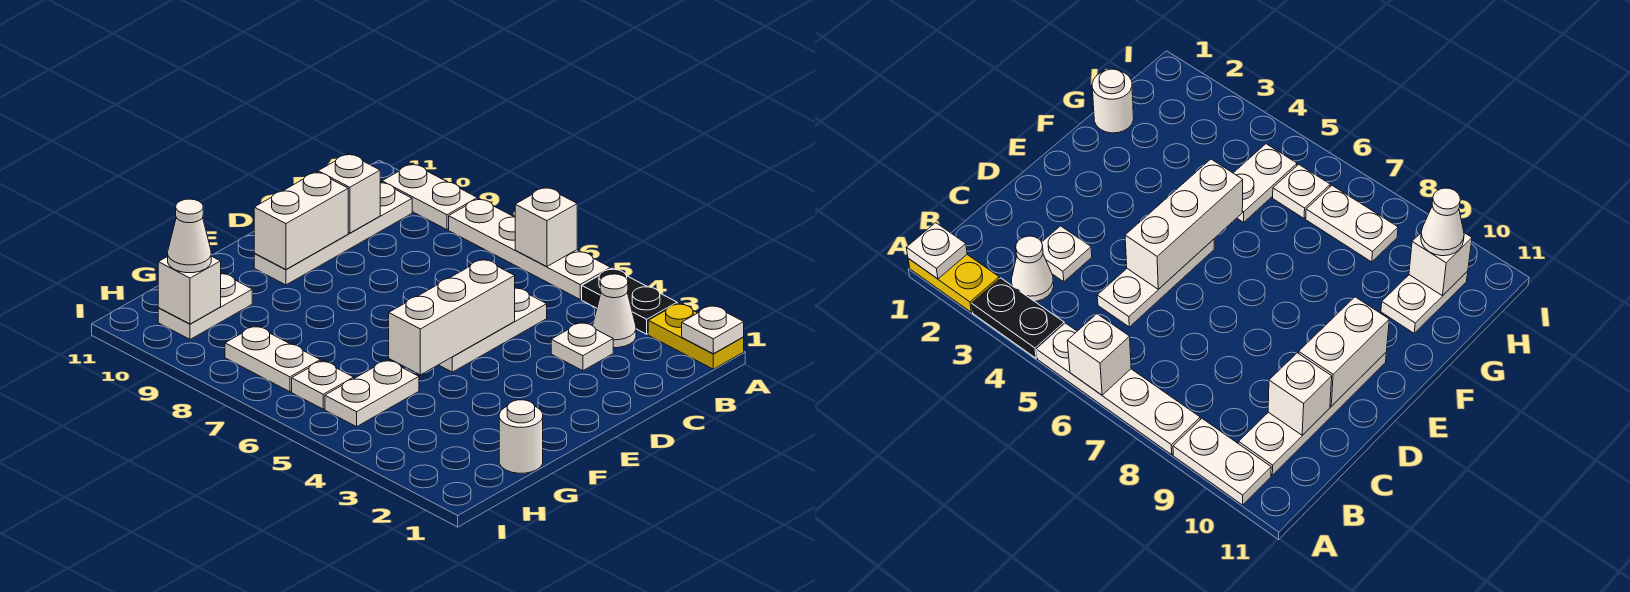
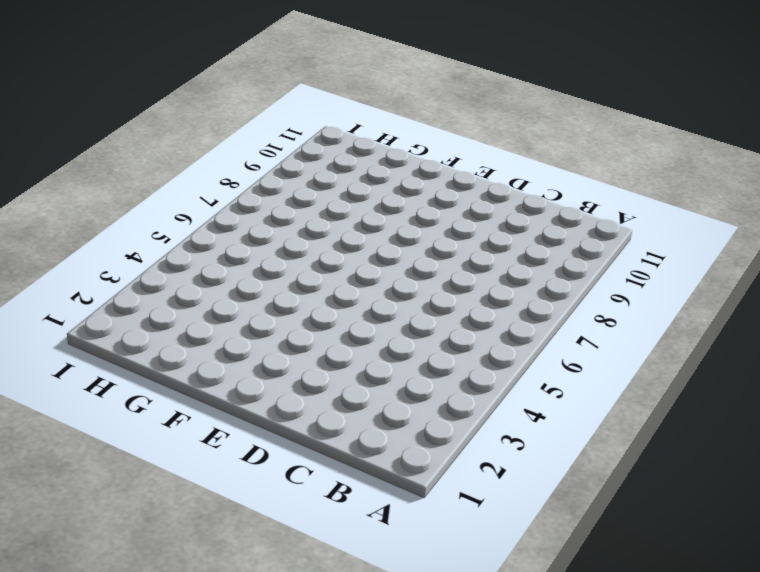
none -> yellow 1x2 plate [648,303,744,369]
none -> black 1x2 plate [582,268,677,334]
none -> white 1x4 plate [449,199,611,299]

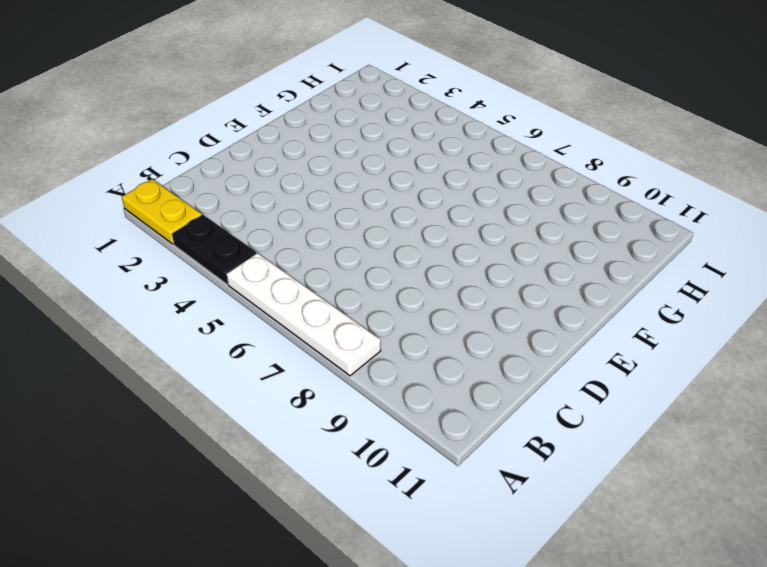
none -> white 1x2 plate [382,164,477,230]
none -> white 1x1 cone [593,274,636,348]
none -> white 1x4 plate [254,182,412,285]

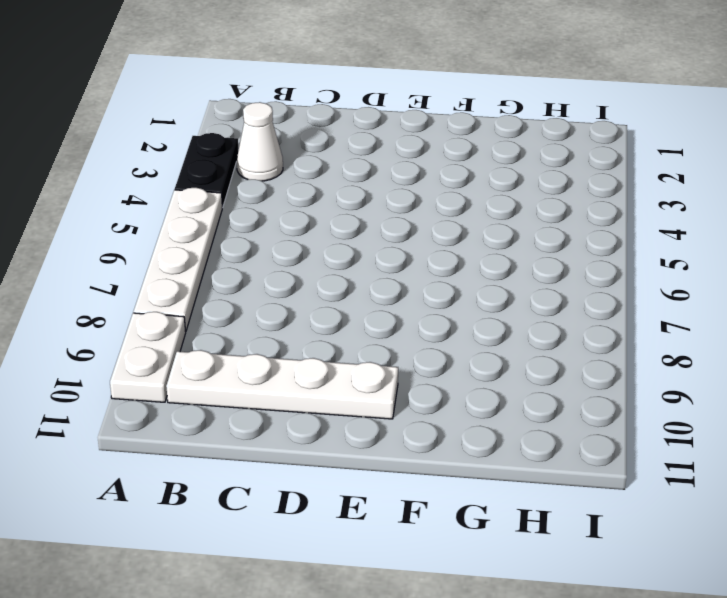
none -> yellow 1x2 plate [648,303,744,369]
none -> white 1x1 plate [551,322,613,371]
none -> white 1x3 plate [439,287,547,372]

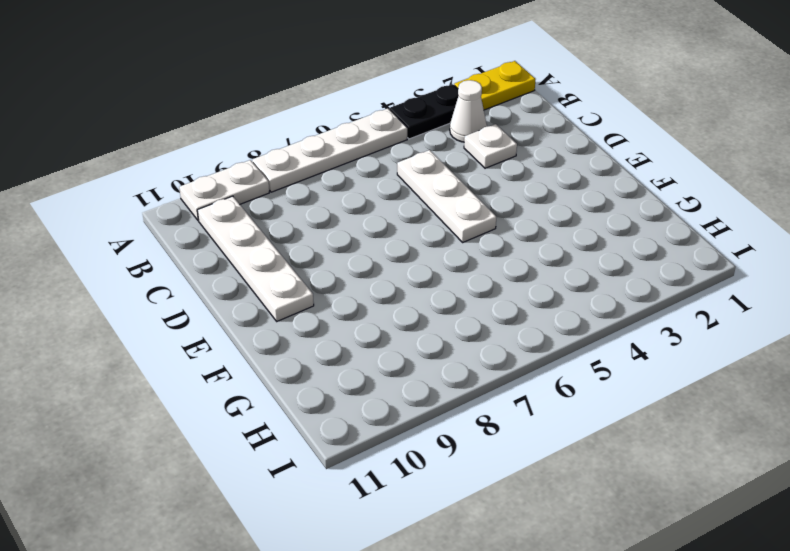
none -> white 1x1 round brick [499,400,543,473]
none -> white 1x2 plate [325,360,419,427]
none -> white 1x2 plate [158,273,252,339]

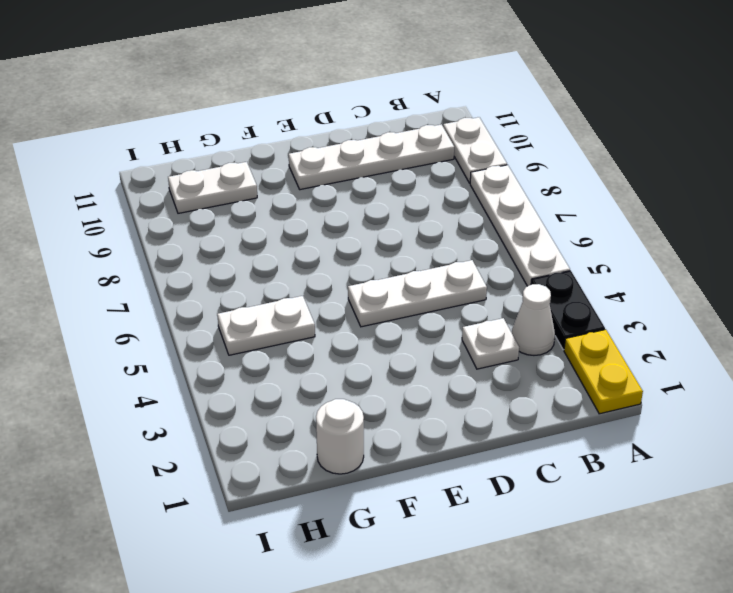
none -> white 1x1 plate [292,361,354,409]
none -> white 1x2 plate [225,326,320,392]
none -> white 1x1 plate [682,305,744,354]

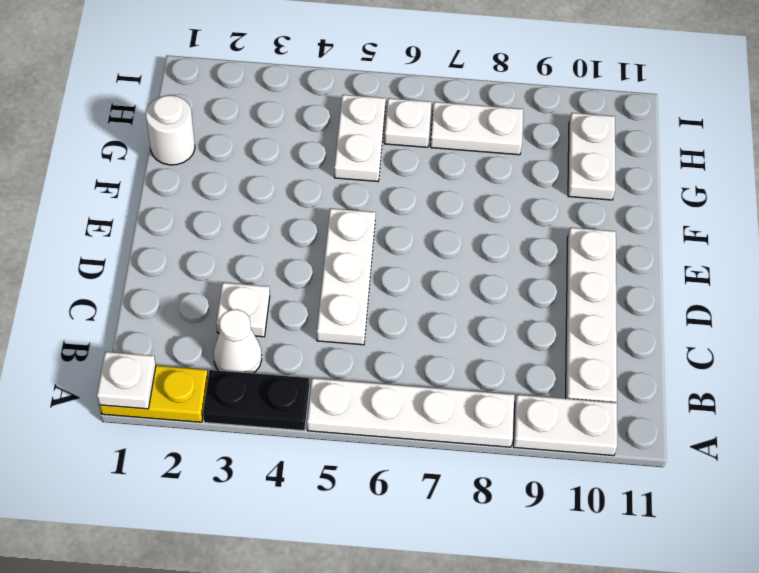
none -> white 1x1 brick [515,187,577,267]
none -> white 1x1 brick [318,154,380,233]
none -> white 1x3 brick [389,259,515,375]

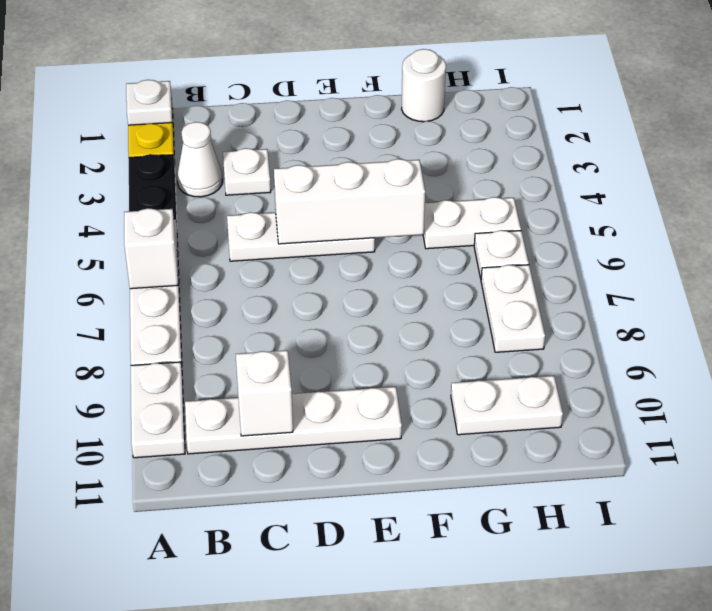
none -> white 1x2 brick [254,172,348,269]
none -> white 1x1 brick [158,256,221,324]
none -> white 1x1 cone [168,199,211,273]

